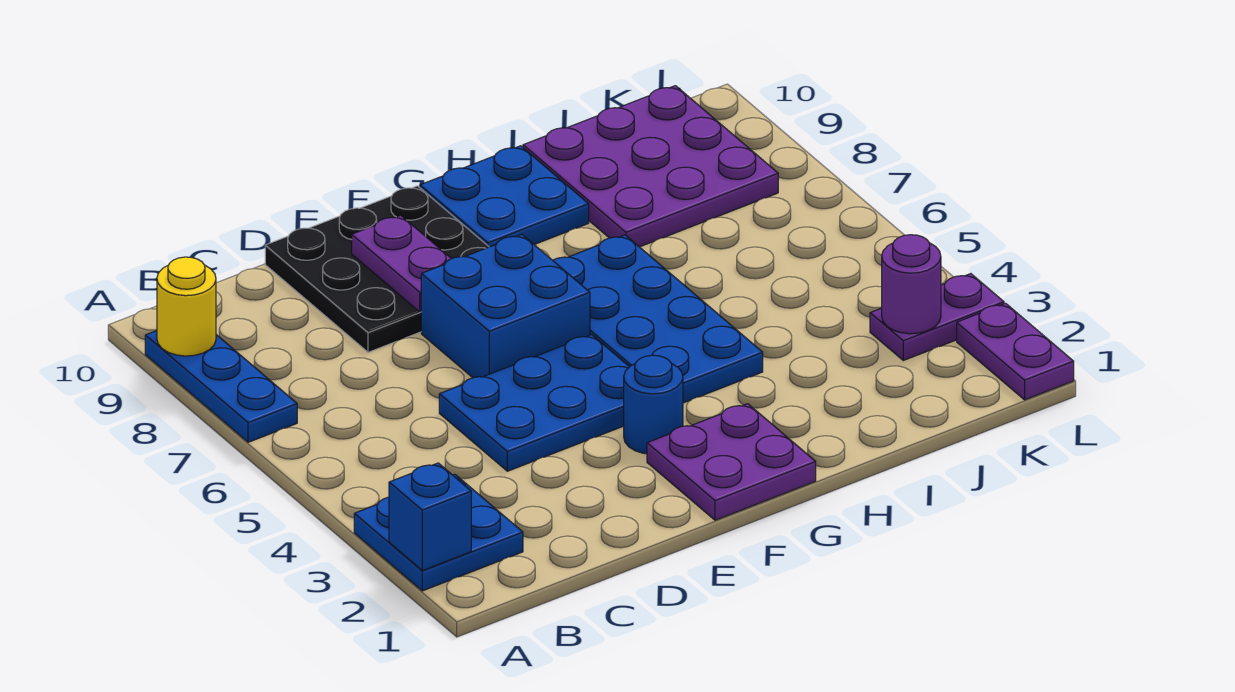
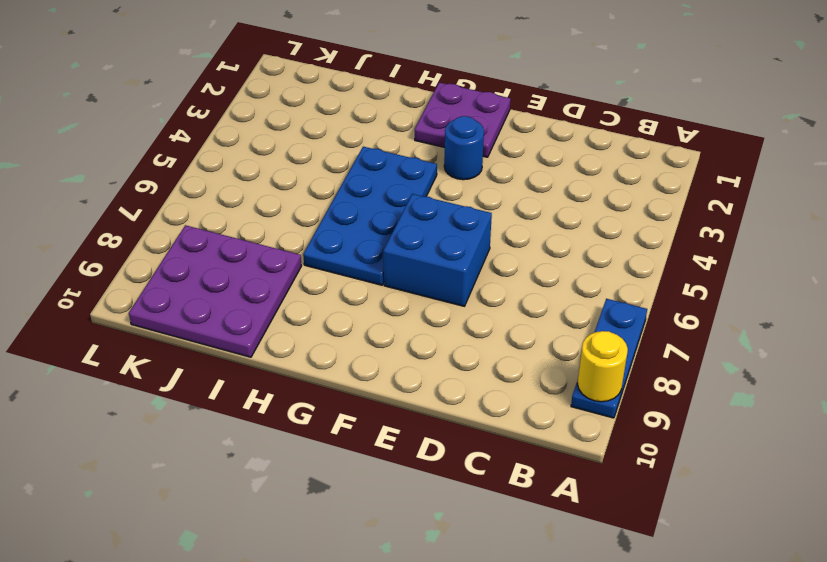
none -> blue 2x2 plate [354,474,523,591]
none -> blue 2x3 plate [439,335,629,471]
none -> black 3x3 plate [265,186,489,352]

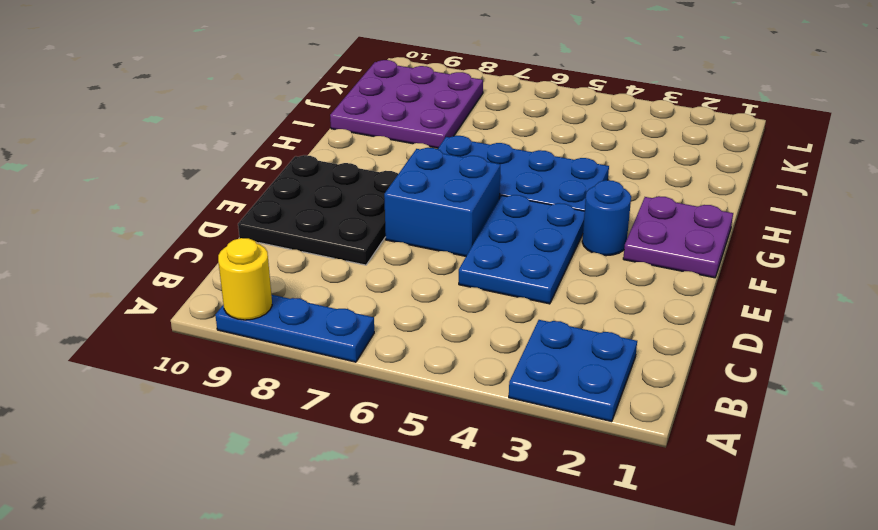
none -> blue 2x2 plate [420,146,589,247]
none -> purple 1x2 plate [870,274,1004,360]
none -> purple 1x2 plate [957,303,1074,400]

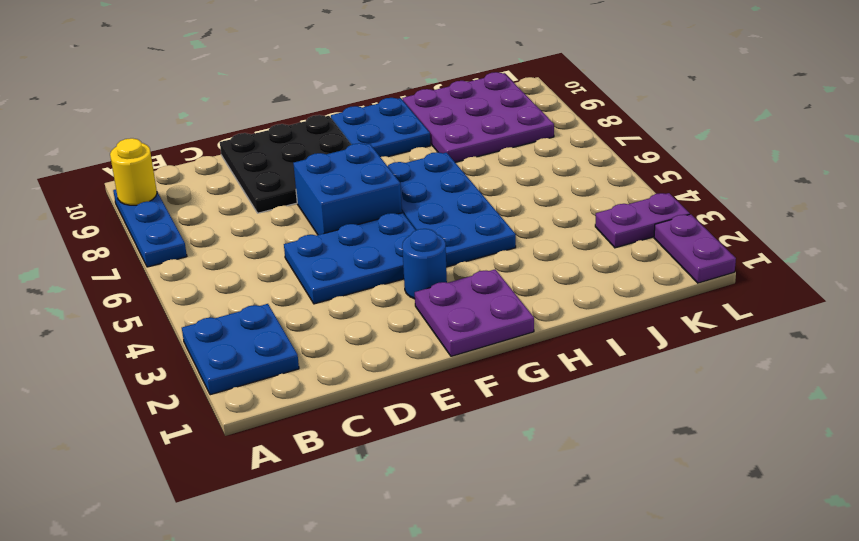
none -> blue 1x1 brick [389,463,471,571]
none -> purple 1x2 plate [352,215,451,312]
none -> purple 1x1 round brick [882,235,941,334]

